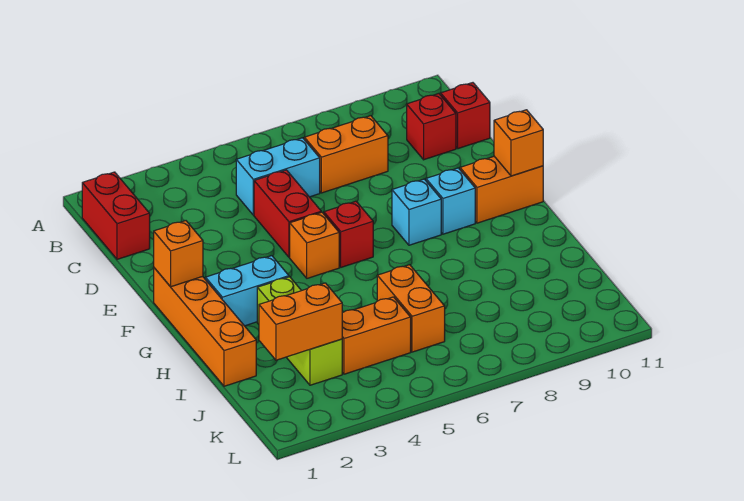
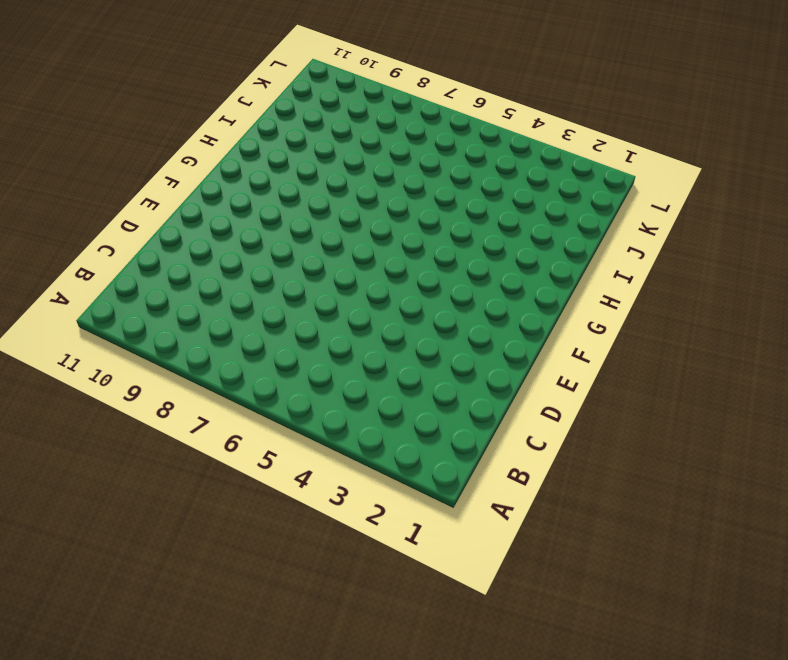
none -> red 1x2 brick [82,172,150,259]
none -> cyan 1x2 brick [236,138,320,215]
none -> orange 1x2 brick [304,116,388,193]

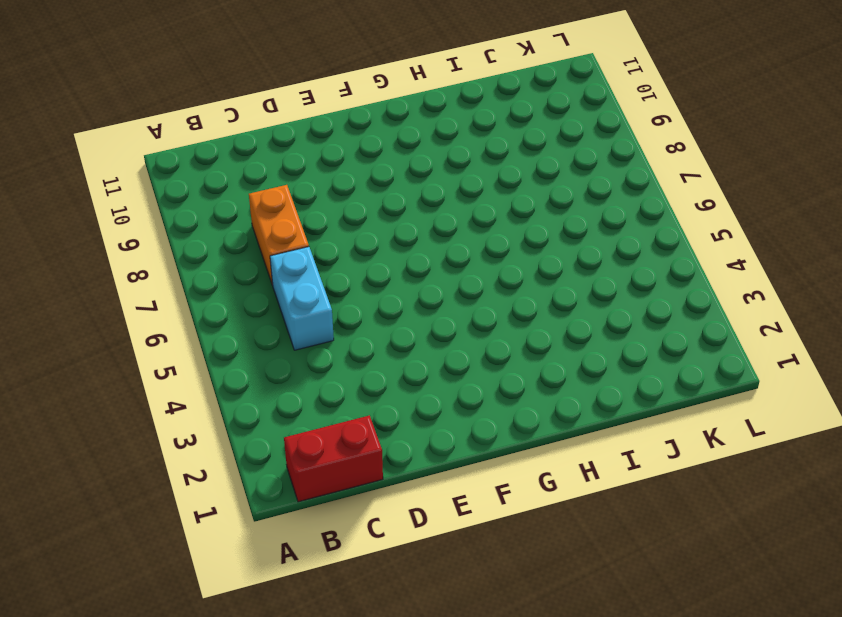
none -> red 1x1 brick [407,94,456,160]
none -> red 1x1 brick [441,83,490,149]
none -> red 1x2 brick [254,170,321,257]

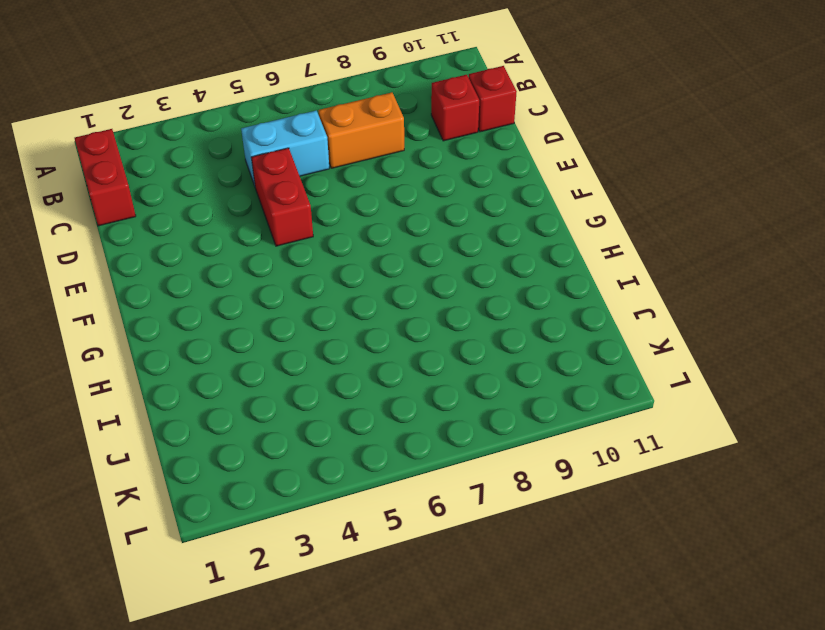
none -> orange 1x4 brick [154,268,256,386]
none -> orange 1x1 brick [290,212,339,278]
none -> red 1x1 brick [324,201,373,267]

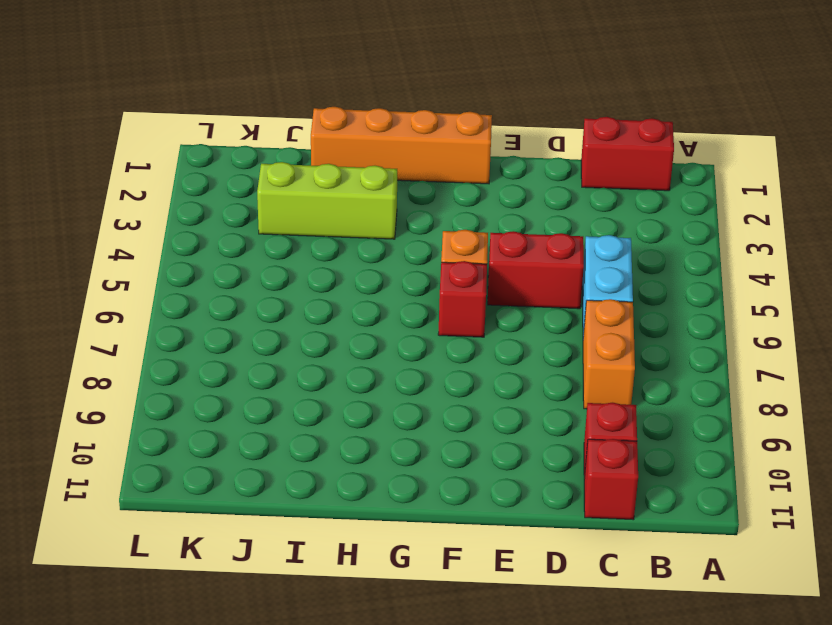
none -> cyan 1x1 brick [392,179,441,245]
none -> cyan 1x1 brick [426,168,475,234]
none -> orange 1x2 brick [460,156,543,223]

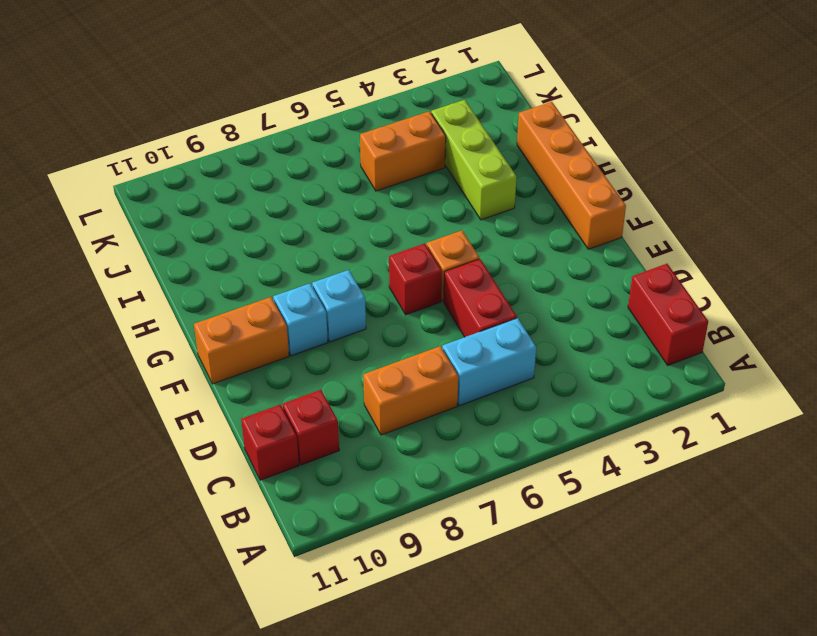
none -> cyan 1x2 brick [205,256,289,326]
none -> orange 1x2 brick [377,265,445,352]
none -> orange 1x1 brick [154,221,203,287]

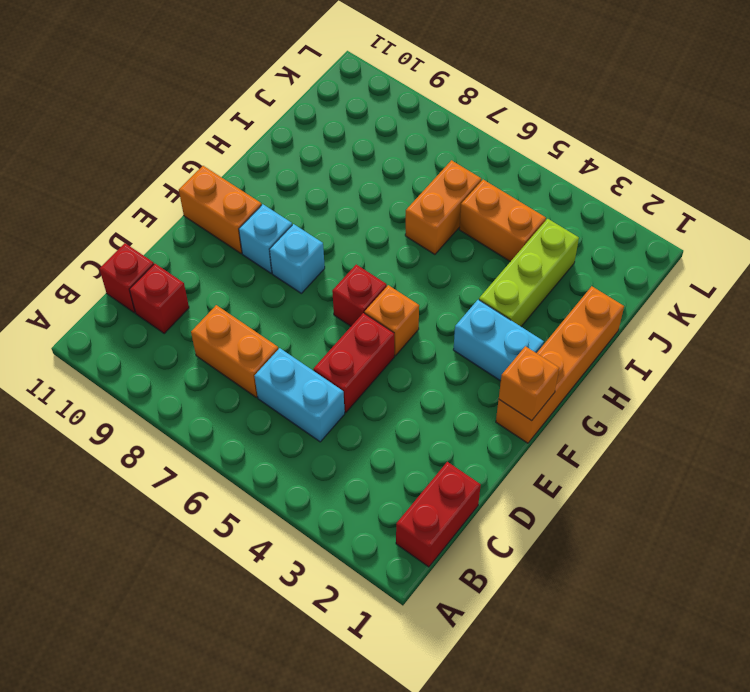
none -> orange 1x1 brick [494,110,543,176]
none -> orange 1x2 brick [259,283,342,360]

